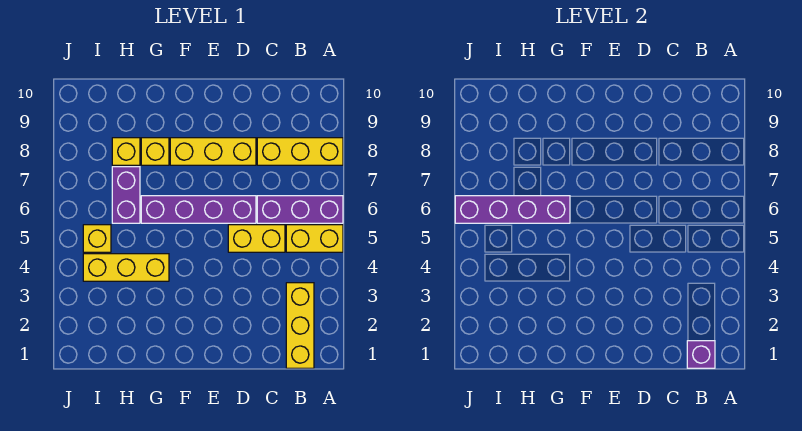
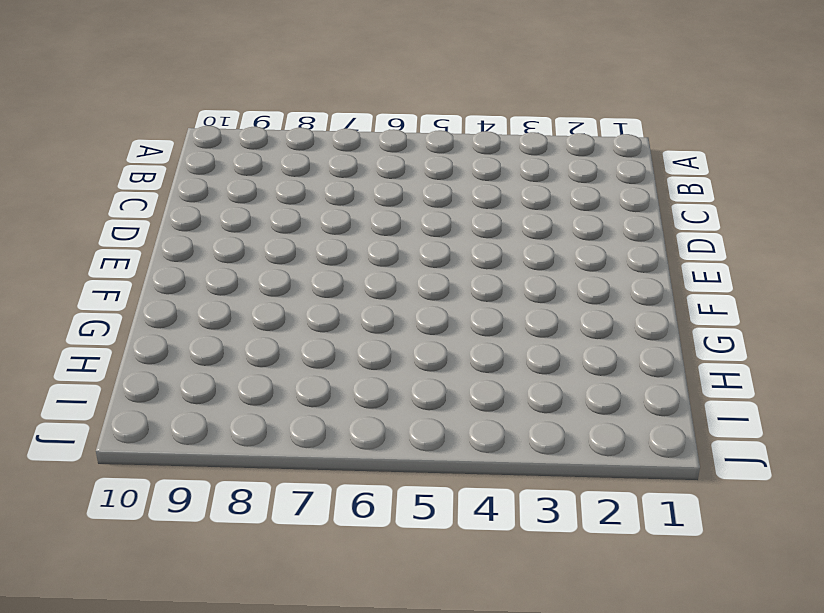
none -> yellow 1x2 brick [286,225,343,252]
none -> purple 1x3 brick [257,196,343,223]
none -> yellow 1x3 brick [257,138,343,165]

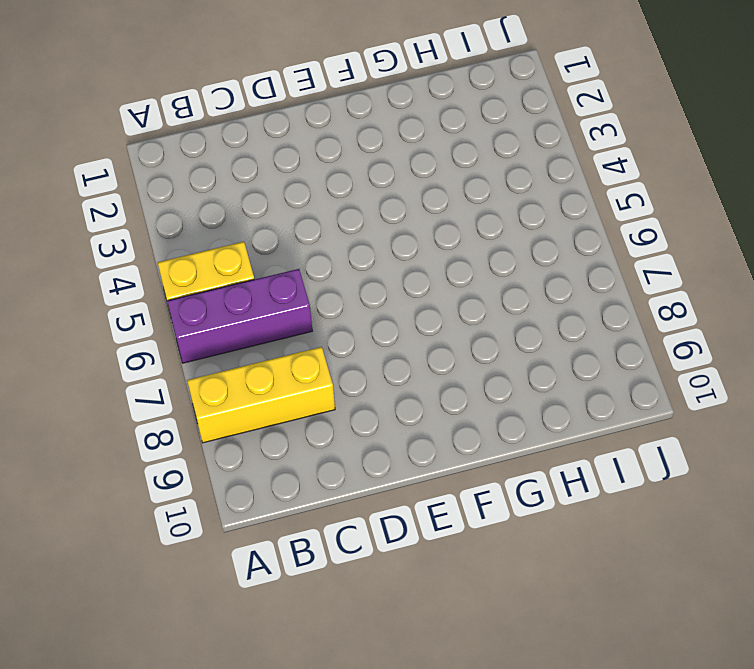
none -> yellow 1x3 brick [286,283,314,368]
none -> yellow 1x2 brick [228,225,285,252]
none -> purple 1x4 brick [141,196,256,223]

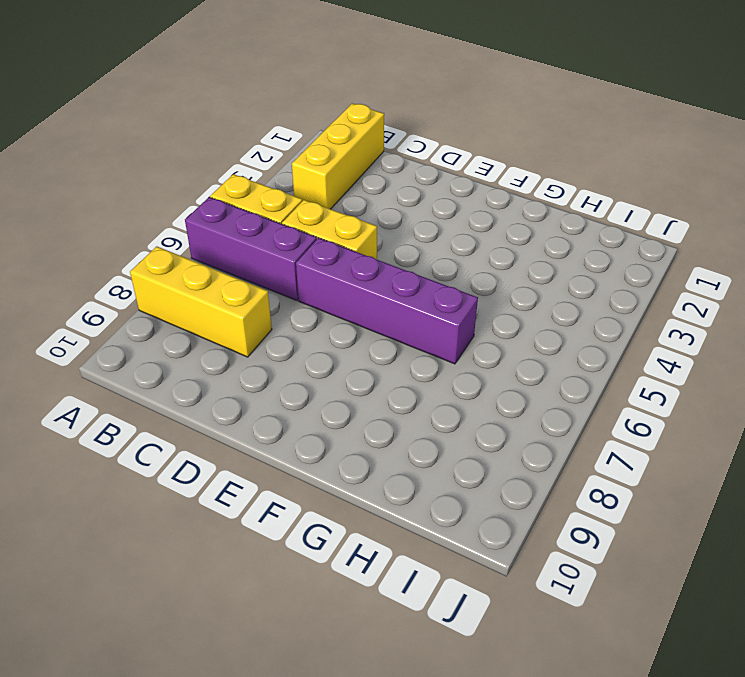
none -> yellow 1x3 brick [170,138,256,165]
none -> yellow 1x3 brick [83,254,169,281]
none -> yellow 1x1 brick [141,138,169,165]

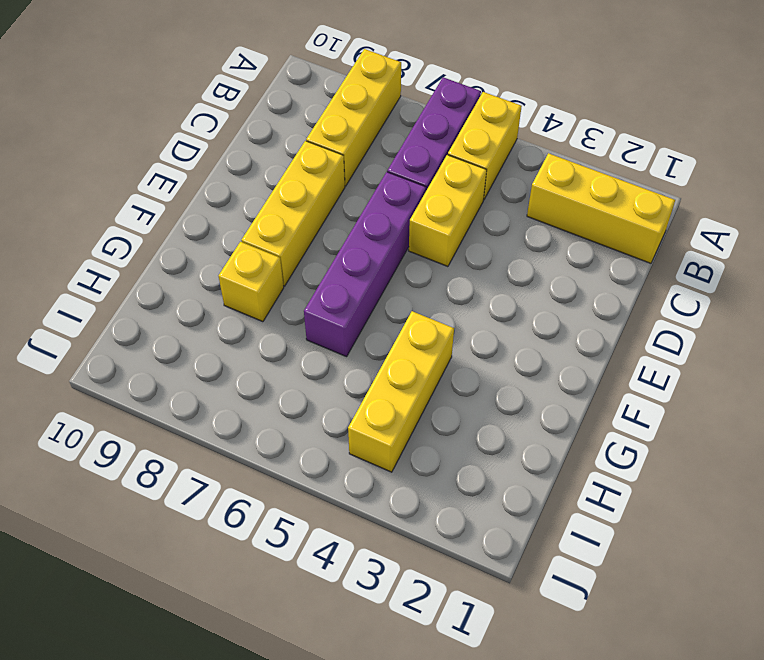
none -> purple 1x2 brick [112,167,140,223]
none -> yellow 1x1 brick [112,138,140,165]
none -> yellow 1x1 brick [83,225,111,252]

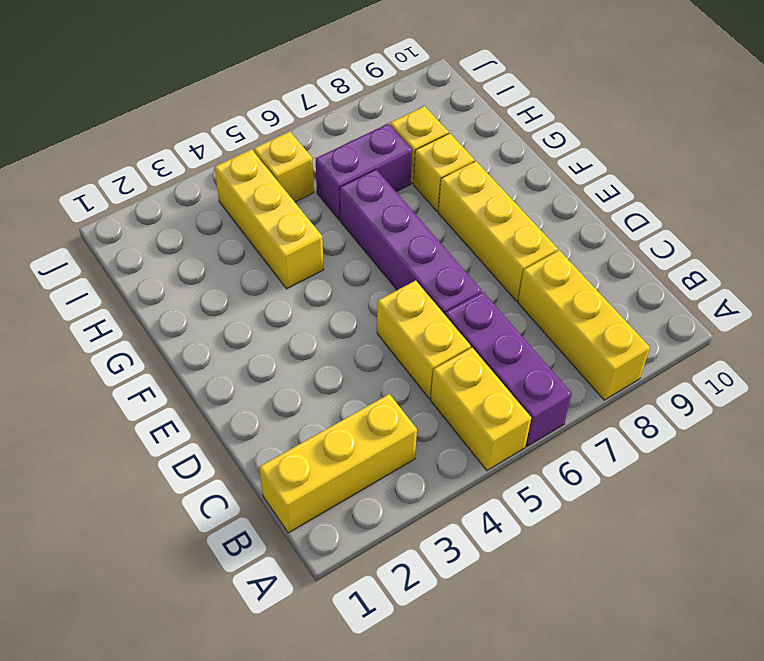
none -> purple 1x1 brick [687,341,715,368]
none -> purple 1x4 brick [455,196,570,223]

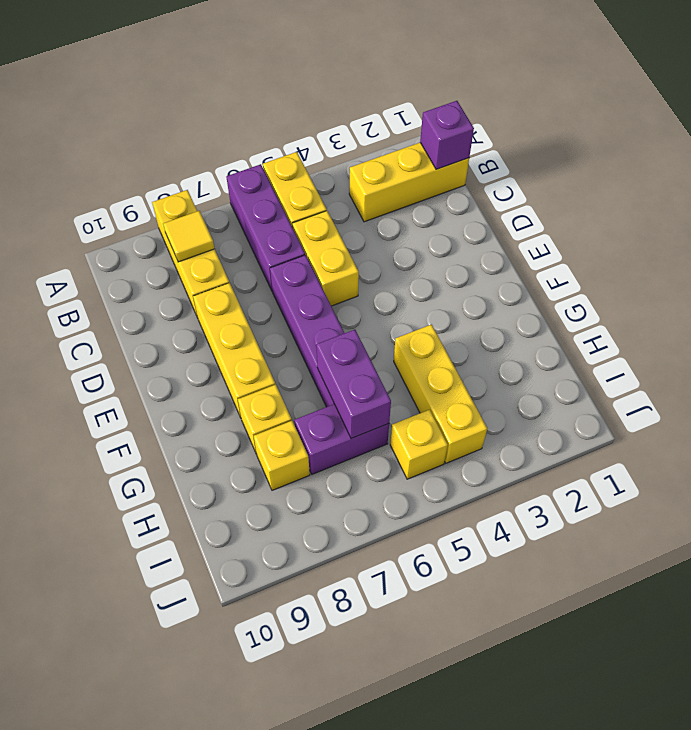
yellow 1x1 tile [163,211,214,262] -> none
purple 1x2 brick [316,330,391,438] -> purple 1x4 brick [455,196,570,223]

